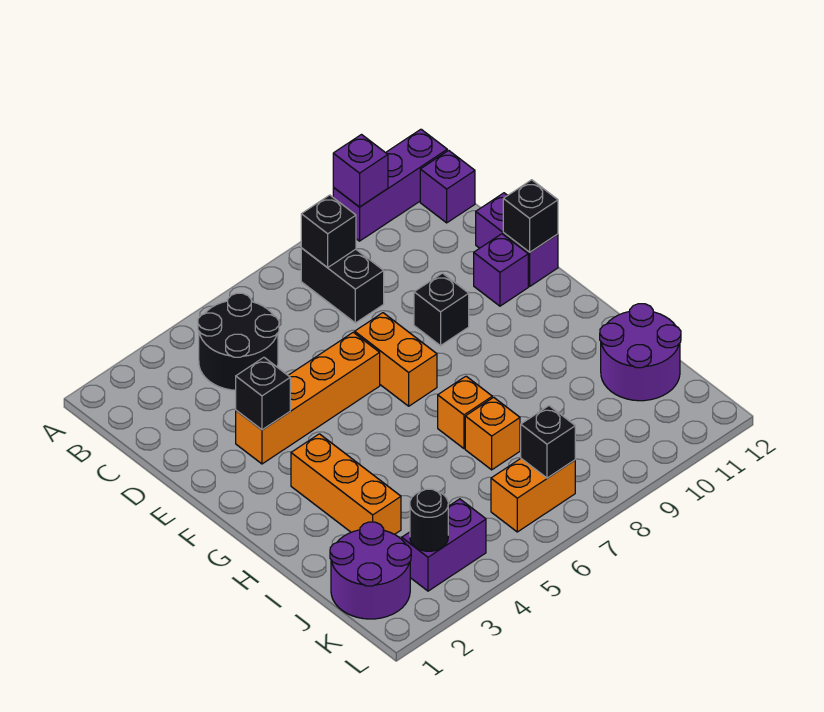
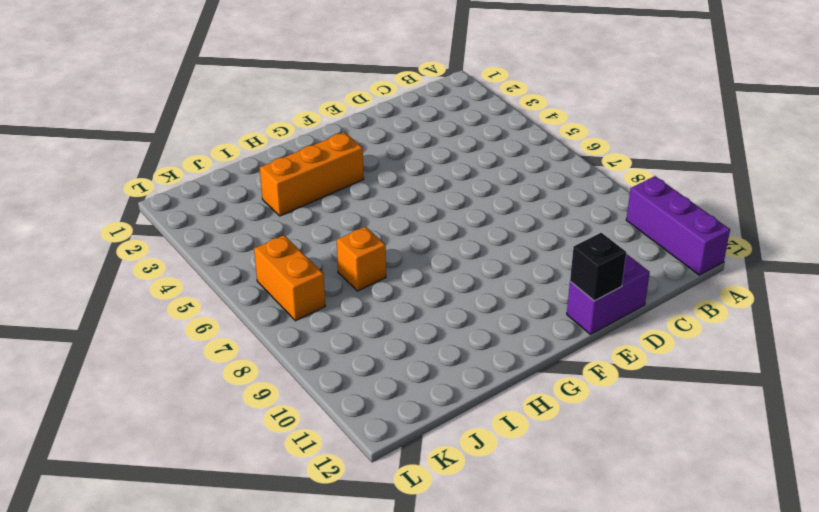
none -> black 2x2 round brick [198,293,279,390]
none -> black 1x2 brick [301,248,384,323]
none -> purple 1x1 brick [420,150,475,223]

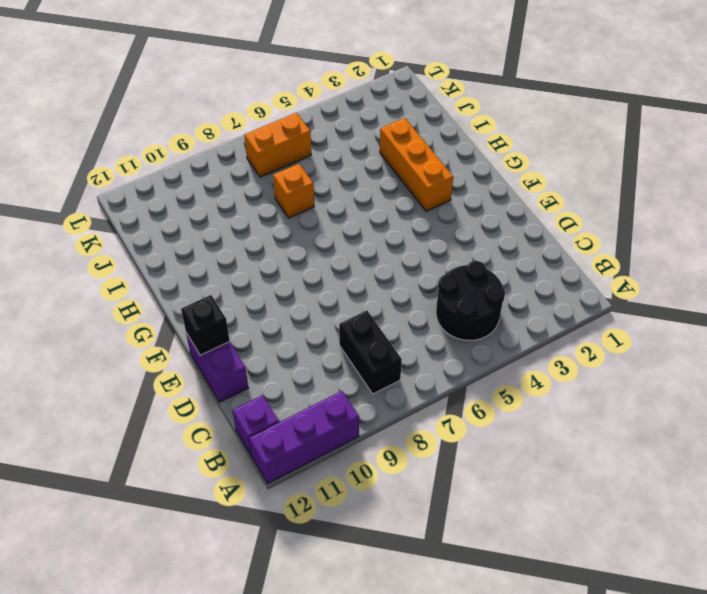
none -> orange 1x4 brick [236,332,380,464]
none -> orange 1x2 brick [355,313,437,406]
none -> black 1x1 brick [414,273,469,346]

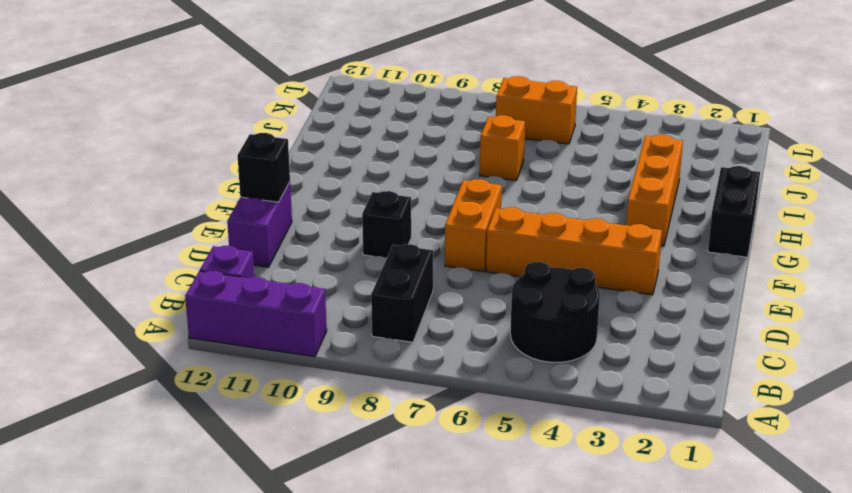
black 1x2 brick [708,166,760,257] -> none
none -> purple 1x1 brick [474,234,528,306]
none -> orange 1x1 brick [438,376,492,449]
none -> purple 2x2 round brick [600,304,681,401]

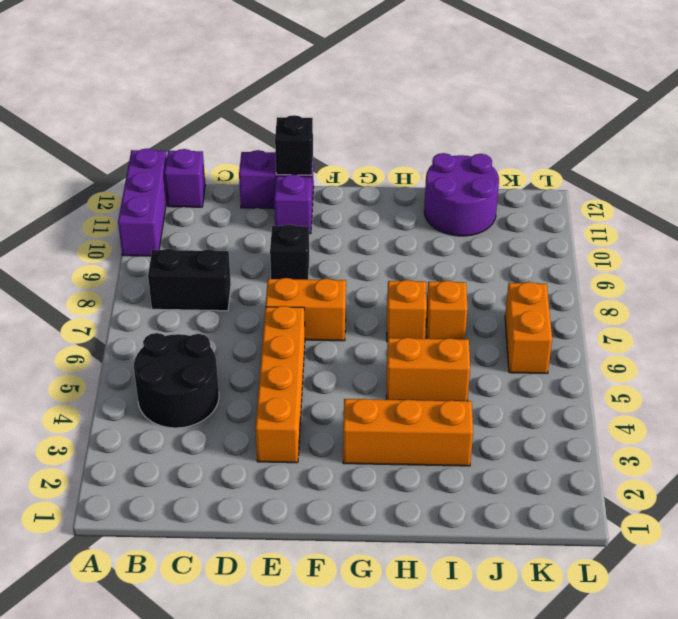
orange 1x2 brick [386,337,470,401] -> none
none -> purple 2x2 round brick [330,522,411,619]
none -> purple 1x2 brick [402,499,486,591]
none -> purple 1x1 brick [333,135,388,207]

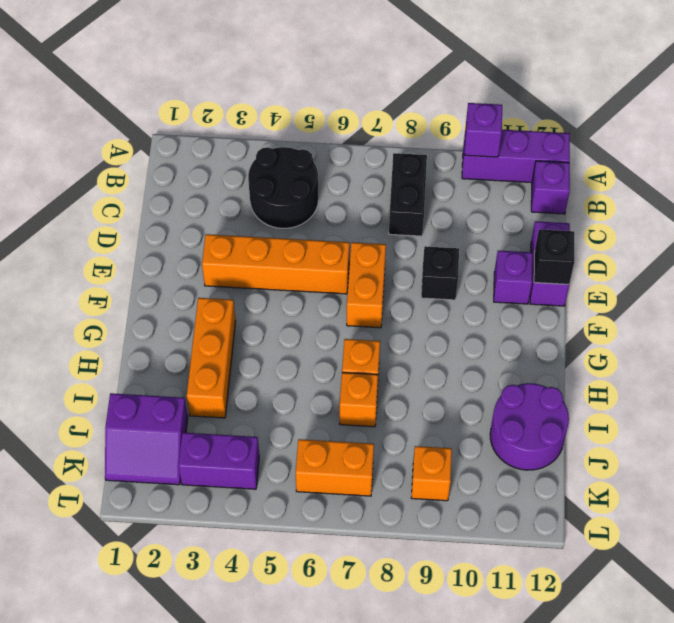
purple 2x2 slope [105,393,188,485] -> purple 2x2 round brick [330,522,411,619]
orange 1x1 brick [411,446,452,501] -> none
none -> black 1x1 brick [301,195,356,268]
none -> black 1x1 brick [236,357,290,430]
none -> black 1x1 round brick [410,489,448,551]

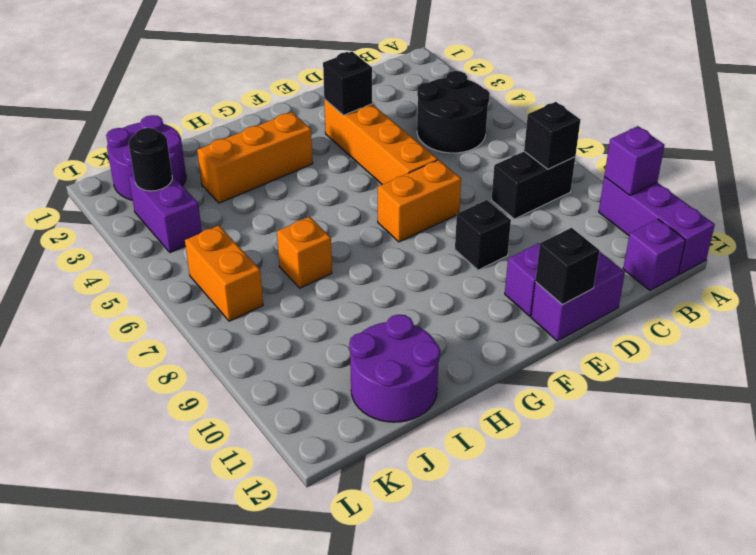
none -> orange 1x1 brick [438,376,492,449]
none -> black 1x1 brick [521,406,575,478]

